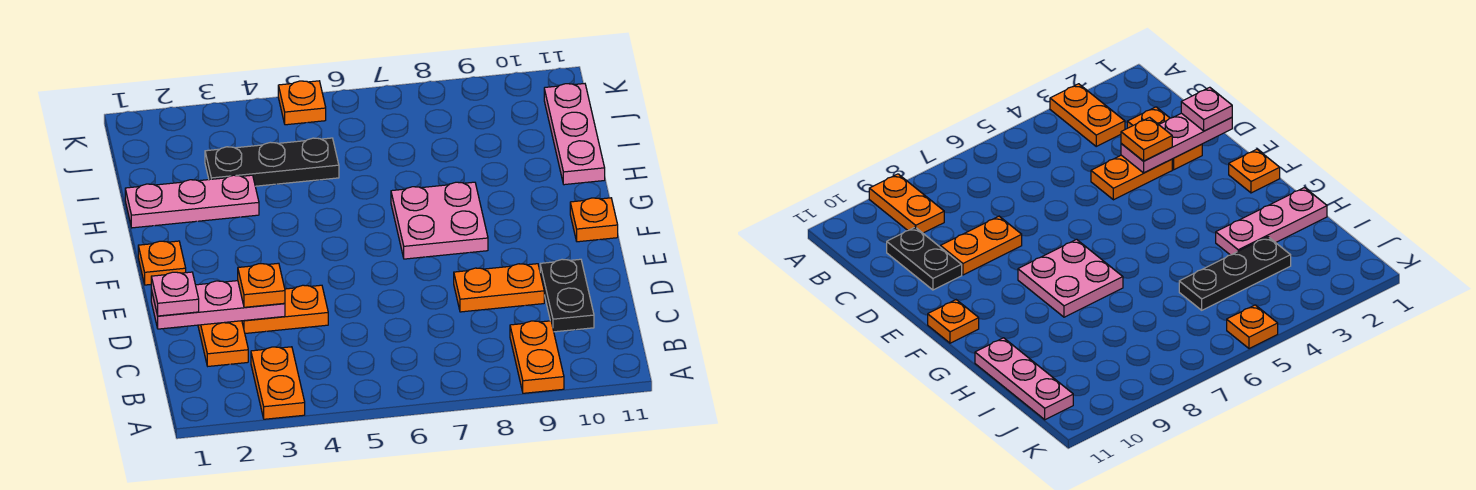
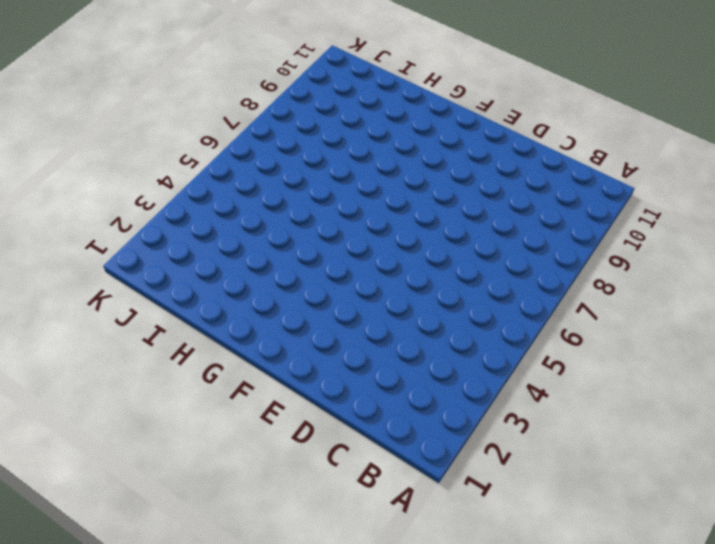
none -> orange 1x2 plate [251,347,305,419]
none -> orange 1x2 plate [510,321,564,393]
none -> orange 1x2 plate [198,321,248,366]

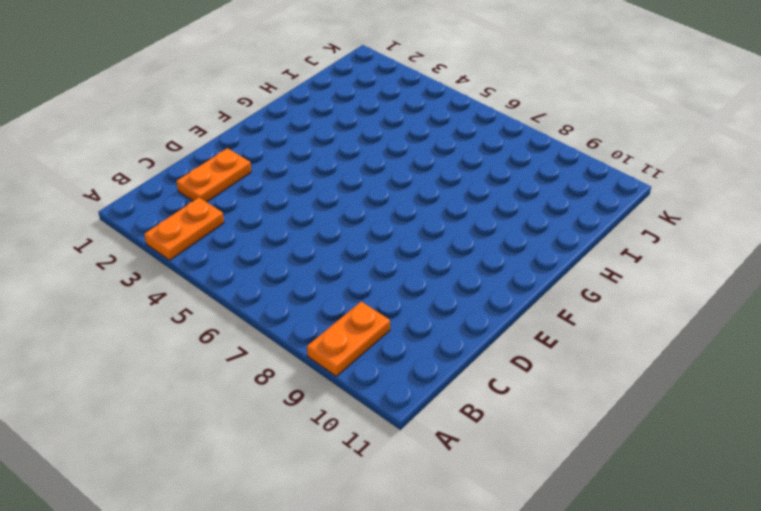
none -> black 1x2 plate [540,259,594,332]
none -> orange 1x2 plate [242,285,328,333]
none -> orange 1x2 plate [454,264,544,312]

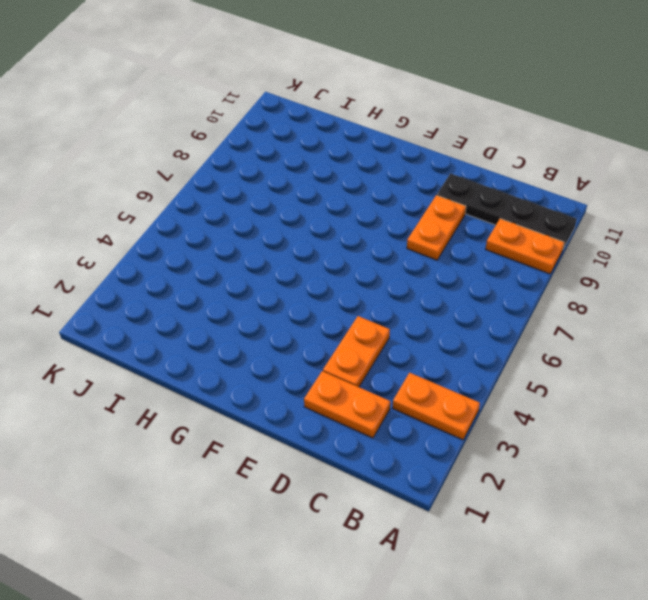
black 1x4 plate [437,174,577,249] -> black 1x2 plate [540,259,594,332]
none -> orange 1x1 plate [138,241,186,285]
none -> pink 2x2 plate [391,182,488,259]
none -> orange 1x1 plate [570,198,618,242]

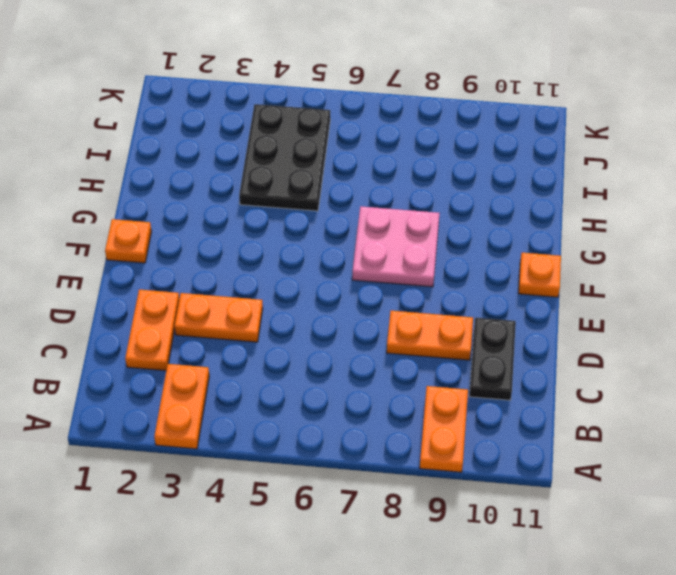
black 2x3 plate [239,104,330,211] -> black 1x3 plate [205,138,339,186]
none -> pink 1x3 plate [125,175,259,228]
none -> pink 1x3 plate [544,84,605,185]
none -> orange 1x1 plate [278,81,326,125]

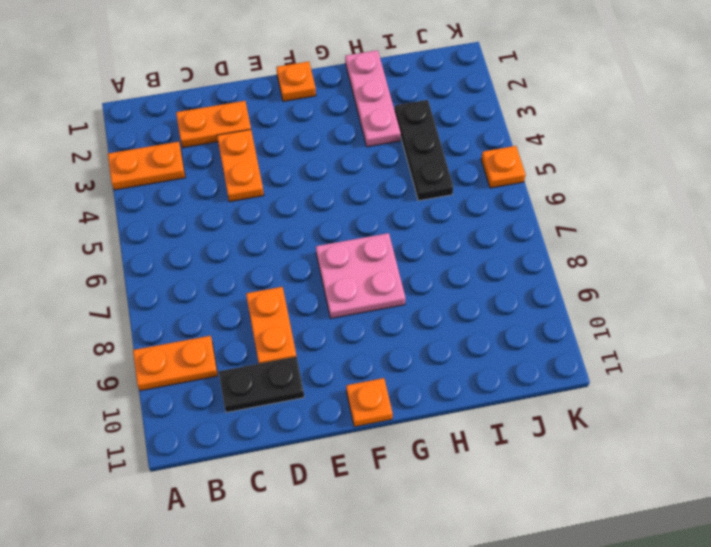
none -> pink 1x3 plate [544,84,605,185]
none -> pink 1x3 plate [151,281,285,329]
none -> pink 1x1 plate [151,272,199,316]

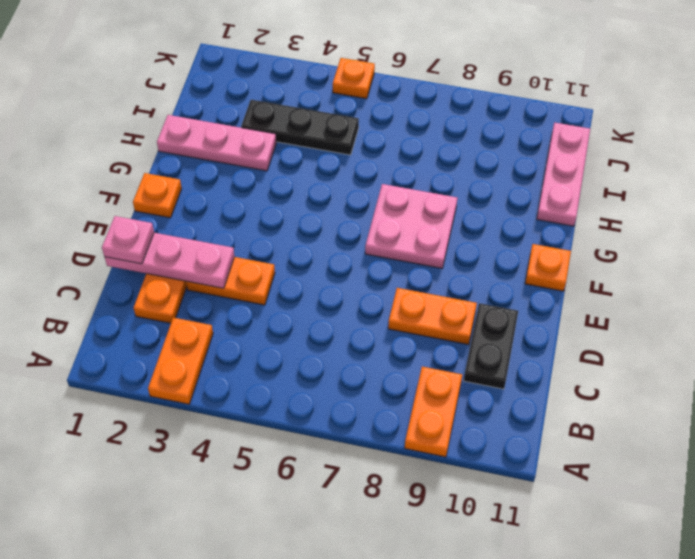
none -> orange 1x1 plate [238,263,285,307]

